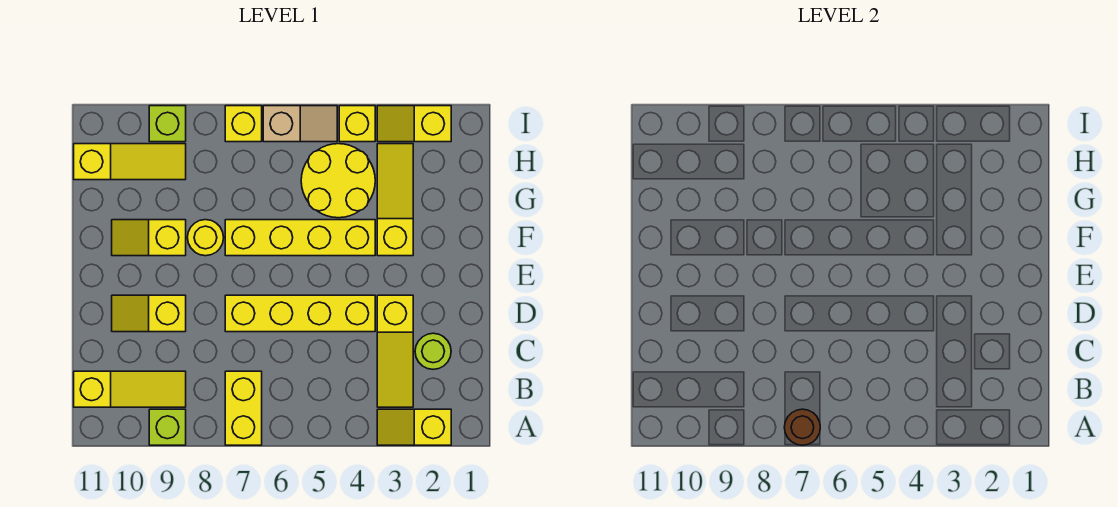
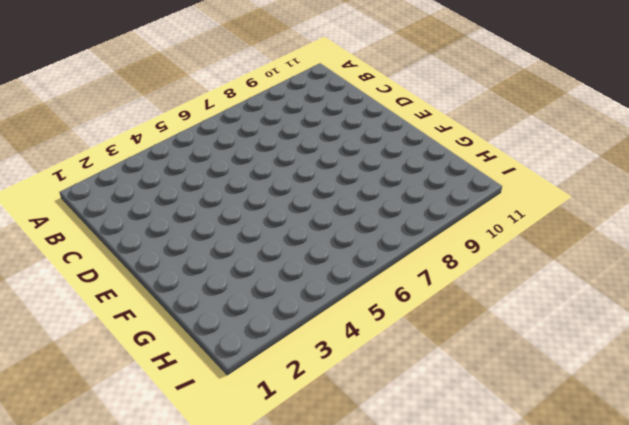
none -> yellow 1x2 slope [377,409,451,445]
none -> yellow 1x2 brick [225,371,262,445]
none -> lime 1x1 brick [149,409,186,445]

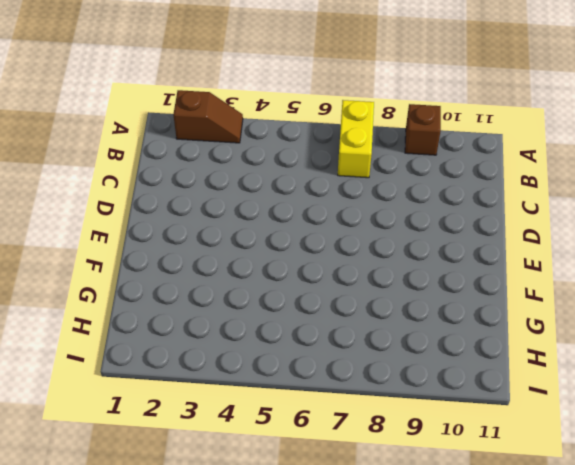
brown 1x2 slope [173,90,243,143] -> yellow 1x2 slope [377,409,451,445]
brown 1x1 brick [405,104,441,155] -> lime 1x1 brick [149,409,186,445]
none -> yellow 1x3 slope [377,295,413,407]
none -> yellow 1x3 slope [74,371,186,407]
none -> lime 1x1 round brick [415,333,451,369]

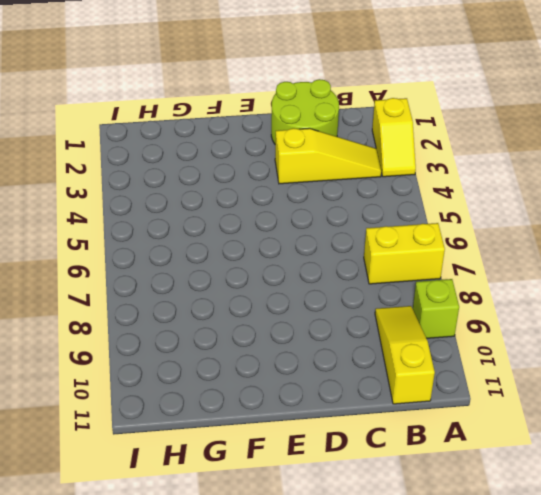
lime 2x2 round brick [271,79,339,144] -> lime 1x1 round brick [415,333,451,369]
none -> yellow 1x4 brick [225,295,375,332]
none -> yellow 1x2 slope [112,295,186,332]
none -> yellow 1x3 slope [377,144,413,256]

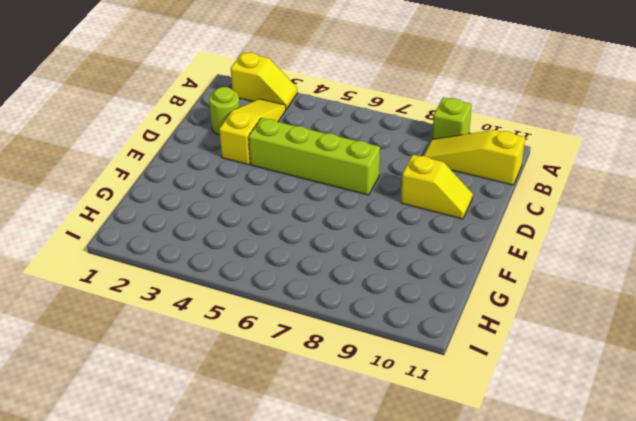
lime 1x4 brick [249,118,380,195] -> yellow 1x4 brick [225,295,375,332]
none -> yellow 1x2 brick [225,371,262,445]
none -> yellow 1x3 slope [377,144,413,256]
none -> yellow 1x4 brick [225,220,375,256]

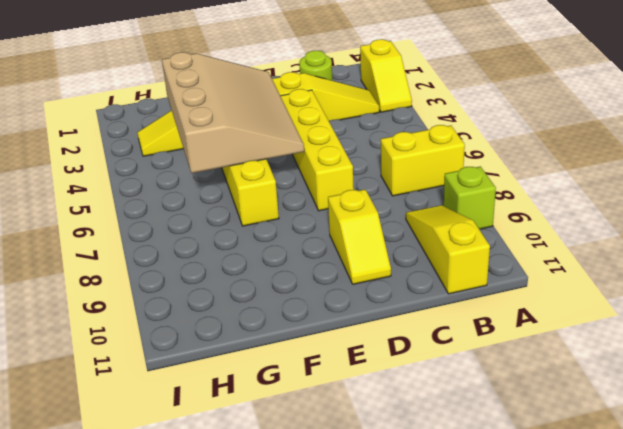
tan 3x4 slope [162,52,304,173] -> none
none -> yellow 1x1 round brick [187,220,224,256]
none -> yellow 1x2 slope [112,220,186,256]
none -> yellow 2x2 round brick [301,144,375,218]

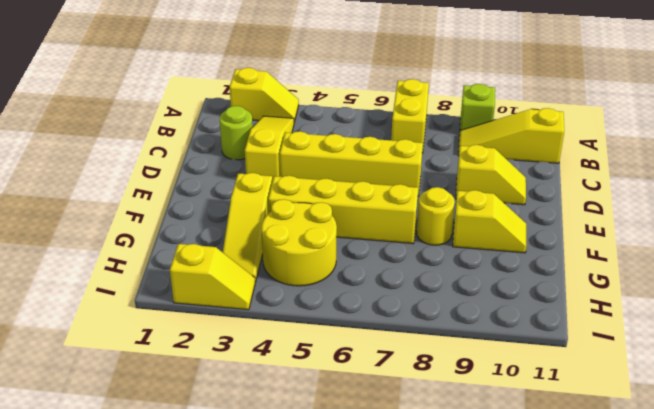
none -> yellow 1x3 slope [74,144,186,180]
none -> yellow 1x1 brick [339,106,375,142]
none -> tan 1x2 slope [263,106,337,142]

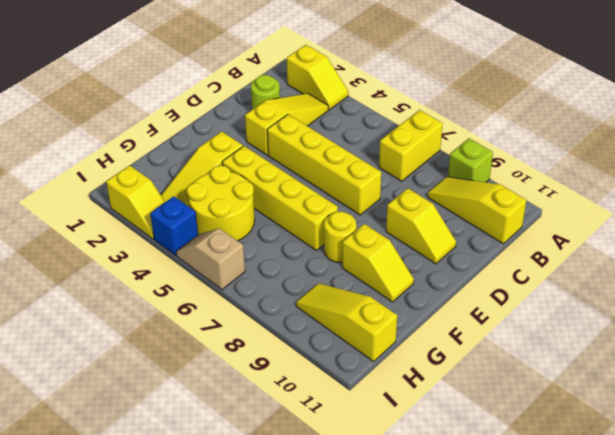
blue 1x1 brick [150,196,198,255] -> yellow 1x1 brick [339,106,375,142]
none -> yellow 1x1 brick [225,106,262,142]
none -> lime 1x1 brick [149,106,186,142]
none -> brown 1x1 round brick [784,409,820,445]

